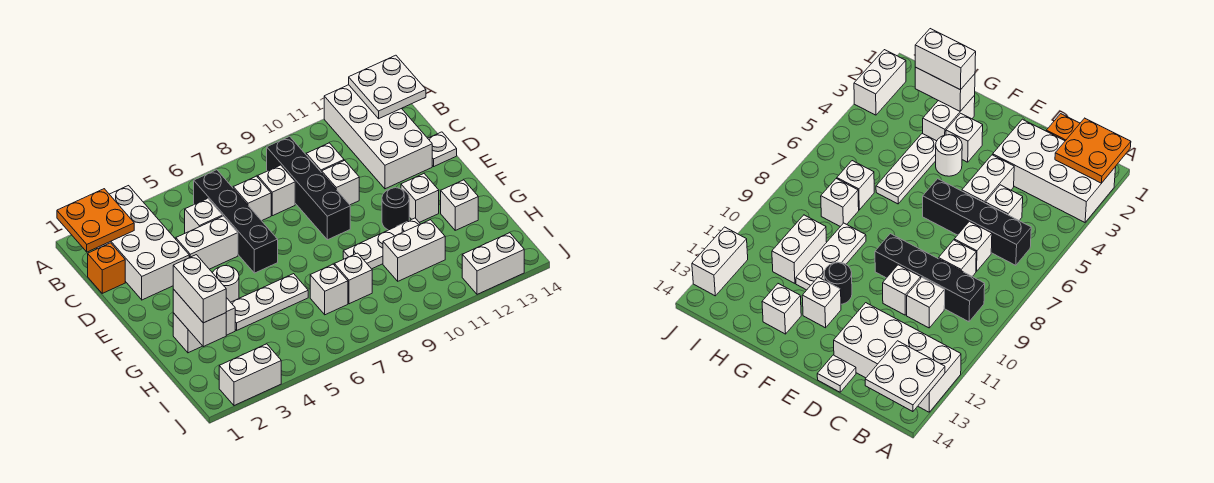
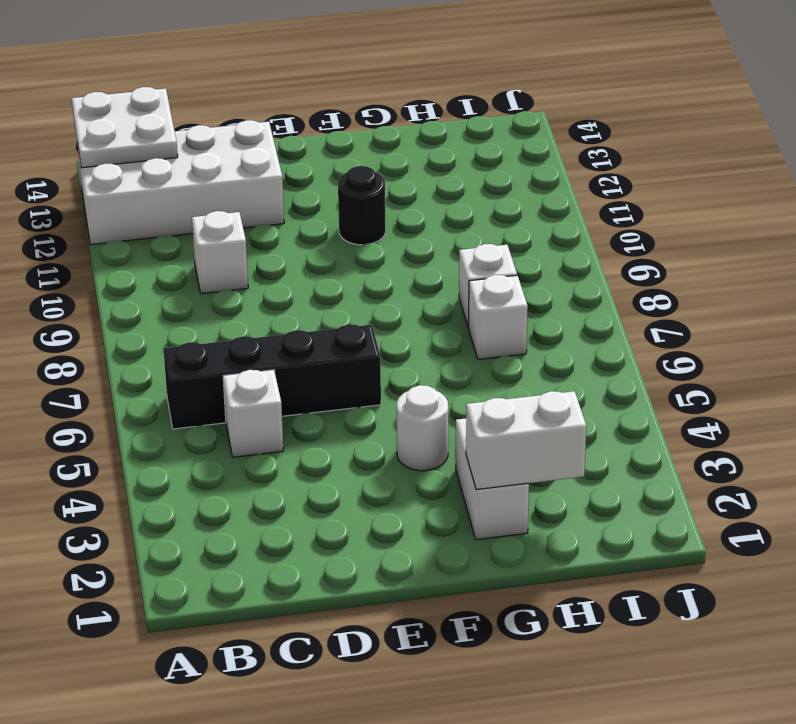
none -> white 2x4 brick [97,186,189,300]
none -> black 1x4 brick [267,136,350,240]
none -> orange 1x1 brick [88,243,125,293]

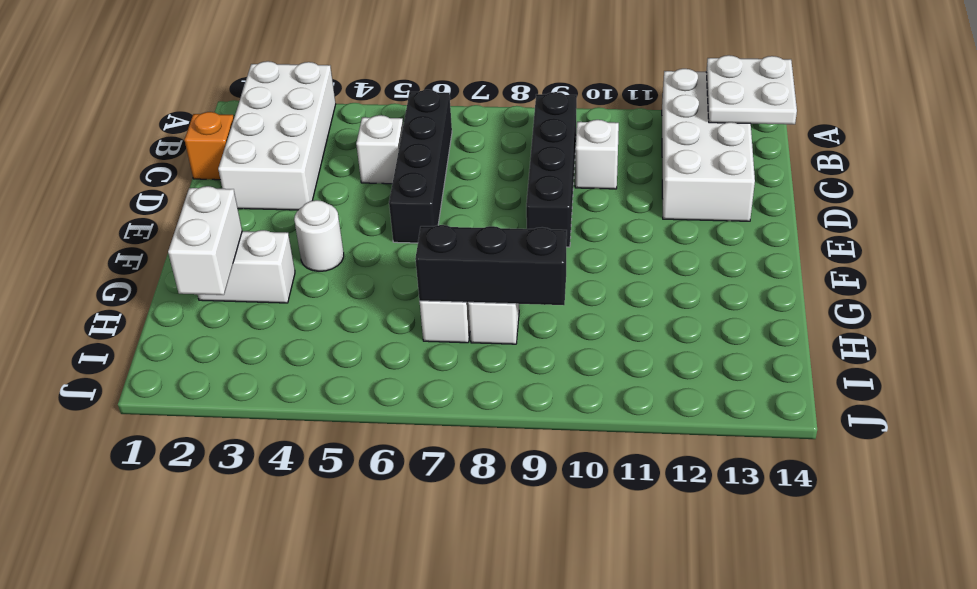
black 1x3 brick [415,225,567,305] -> none
none -> white 1x1 brick [233,176,271,221]
none -> white 1x1 brick [258,165,295,216]
none -> white 1x2 brick [176,216,238,269]

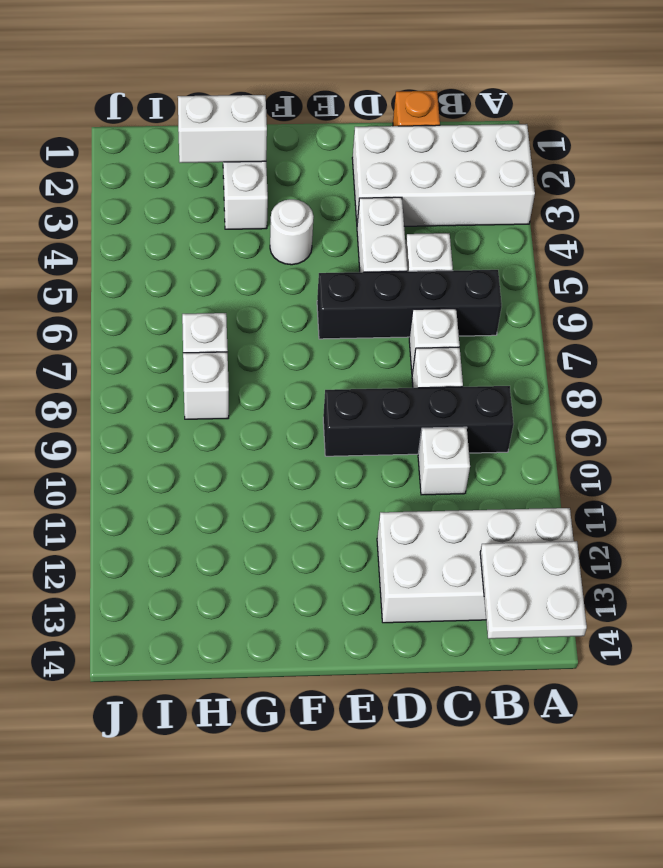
none -> white 1x1 brick [322,161,359,205]
none -> white 1x1 plate [428,132,457,166]
none -> white 1x1 brick [946,113,983,162]

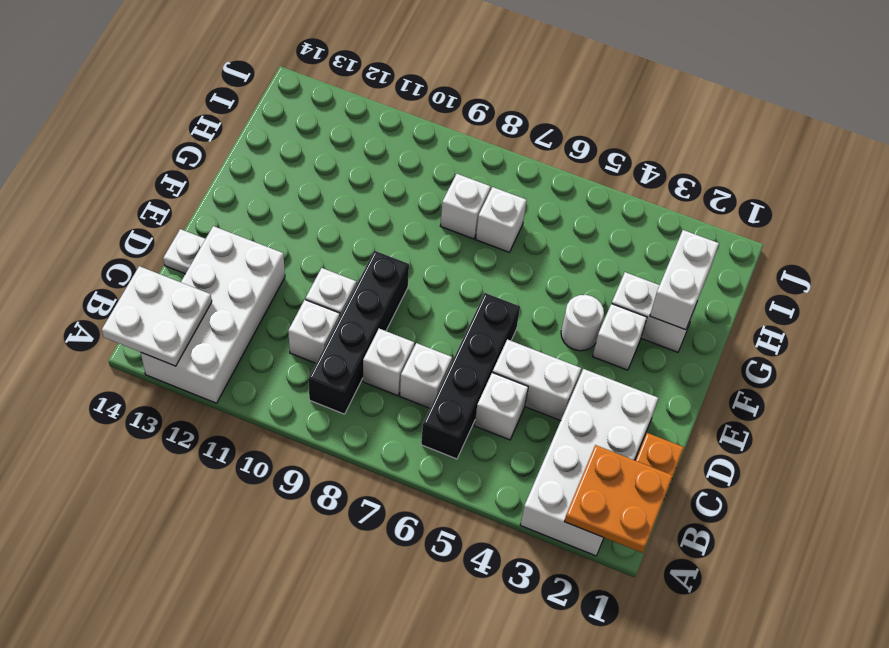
none -> black 1x1 round brick [382,188,409,230]
none -> white 1x1 brick [401,173,439,222]
none -> white 1x3 plate [231,274,308,330]

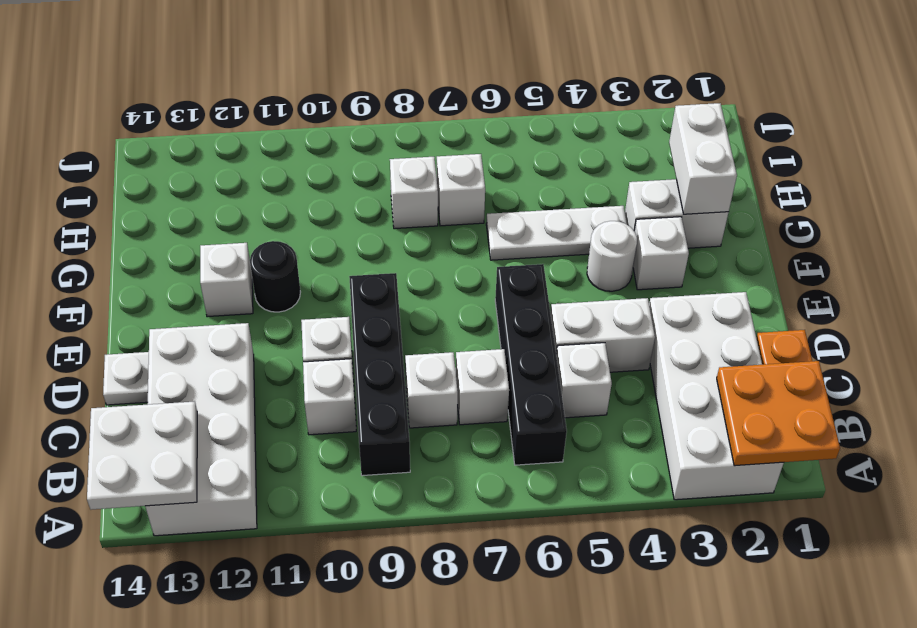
none -> white 1x3 plate [343,218,420,269]
none -> white 1x1 brick [441,180,478,230]
none -> white 1x2 brick [383,220,445,281]

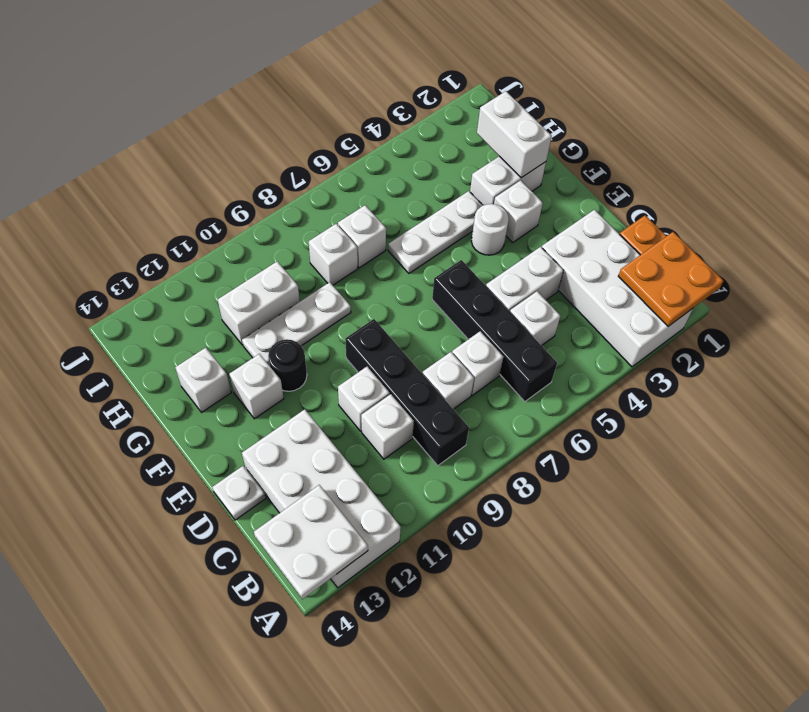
none -> white 1x2 brick [219,344,281,406]
none -> white 1x2 brick [462,233,524,294]
none -> white 1x2 brick [173,255,226,323]

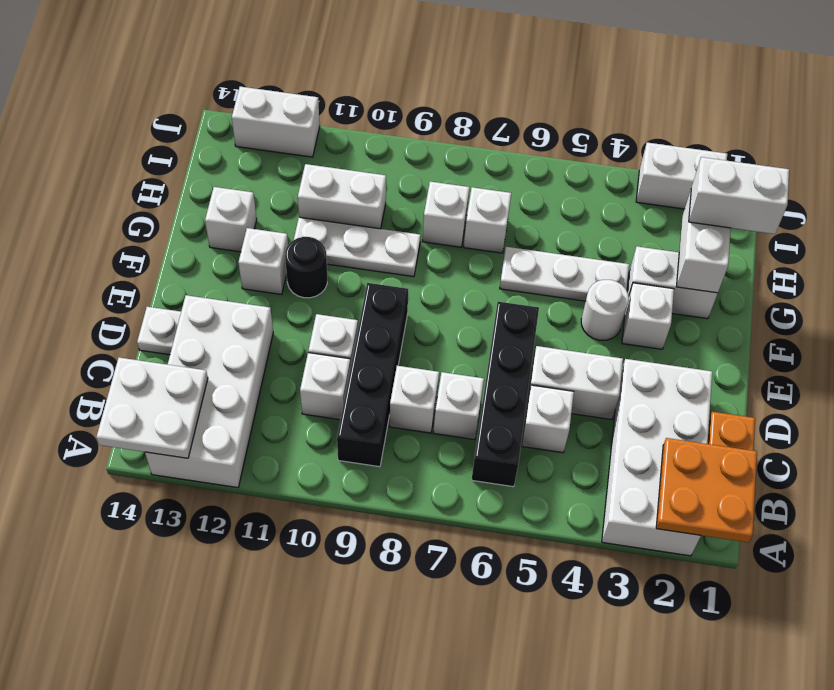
white 1x2 brick [689,157,789,234] -> white 1x2 brick turned to [173,255,226,323]

